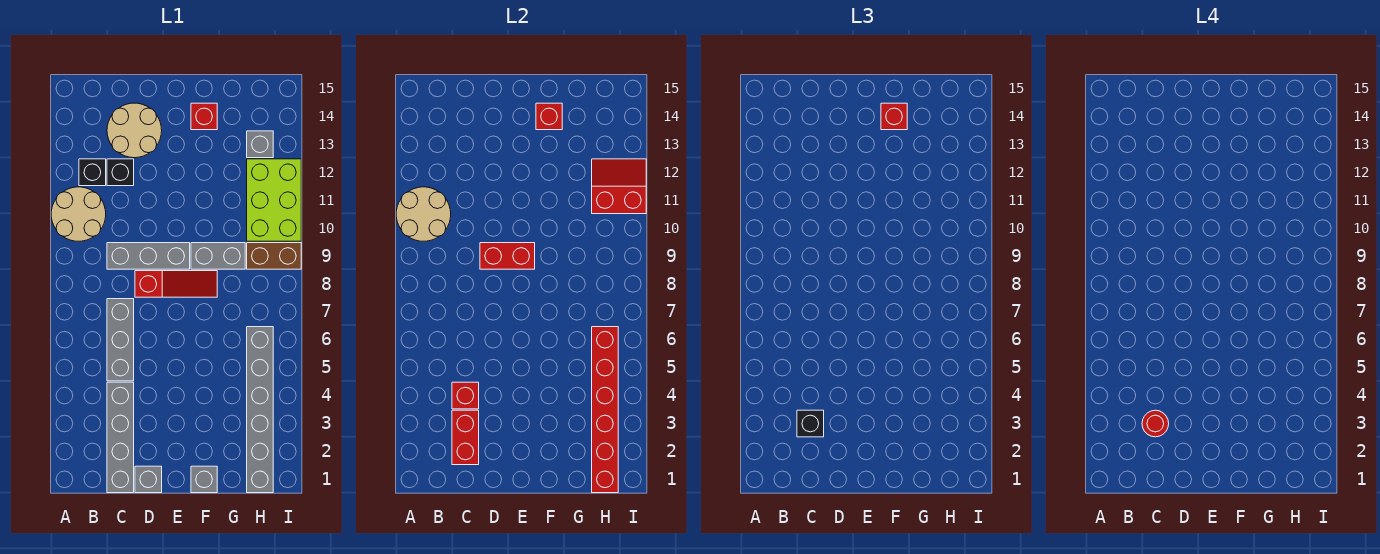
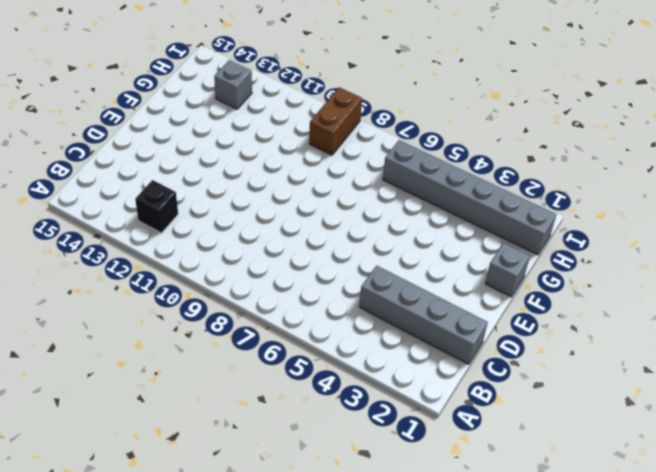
none -> tan 2x2 round brick [51,187,106,241]
none -> grey 1x3 brick [107,299,134,381]
none -> grey 1x3 brick [107,243,190,269]

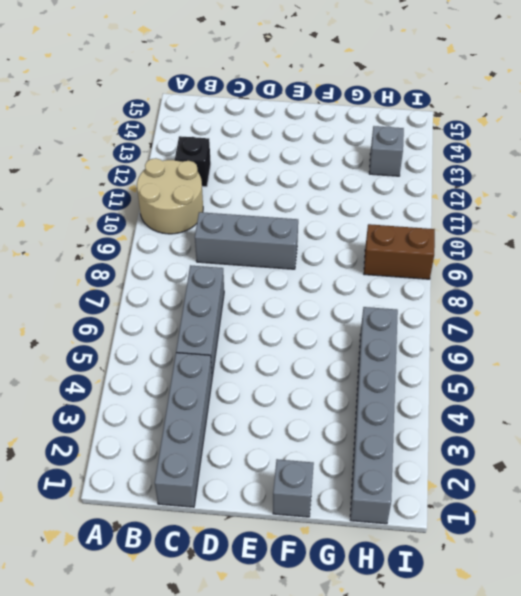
none -> black 1x1 brick [107,159,134,186]
none -> tan 2x2 round brick [107,103,162,158]
none -> grey 1x1 brick [135,466,162,493]

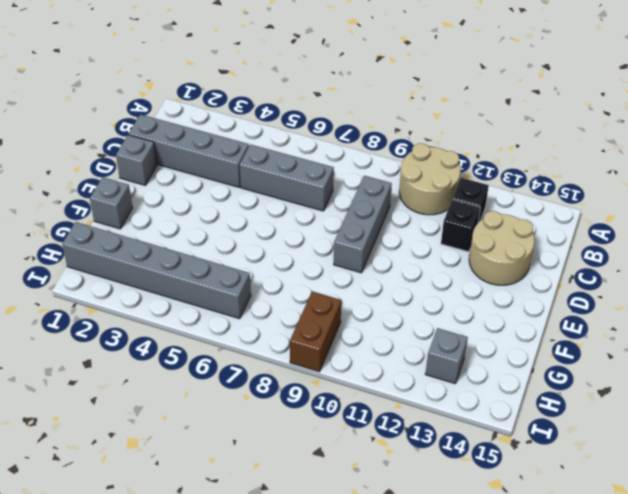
none -> red 1x3 slope [135,271,217,297]
none -> grey 1x2 brick [191,243,245,269]
none -> red 1x1 brick [191,103,217,130]

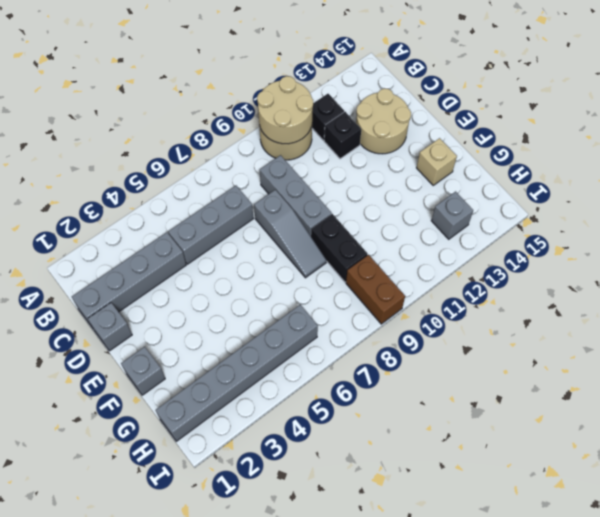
grey 1x3 slope [254,190,326,278] -> red 1x3 slope [135,271,217,297]
black 1x2 brick [311,214,368,282] -> grey 1x2 brick [191,243,245,269]
tan 1x1 brick [417,138,457,185] -> red 1x1 brick [191,103,217,130]
none -> lime 2x3 brick [247,159,301,241]
none -> red 1x2 brick [452,410,479,465]
none -> red 1x1 brick [452,382,479,409]

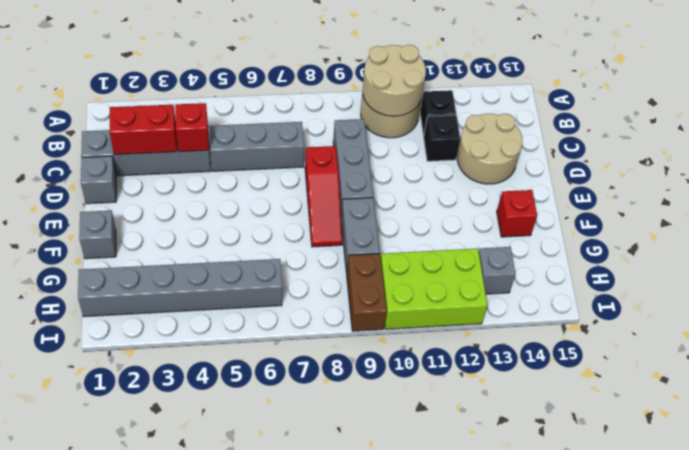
none -> red 1x2 brick [480,243,535,269]
none -> red 1x1 brick [536,103,562,130]
none -> red 1x6 brick [592,327,618,493]

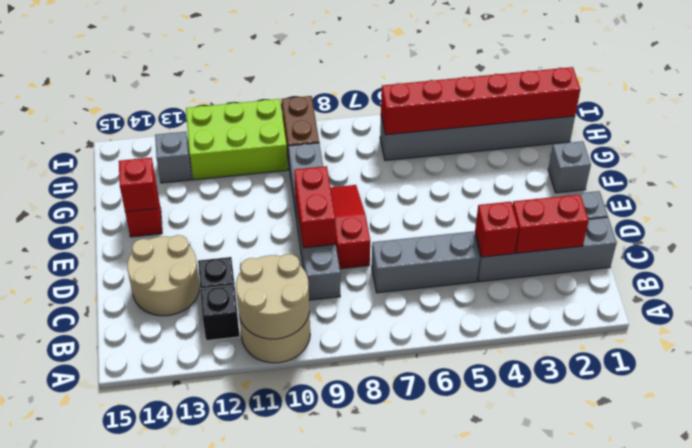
none -> red 2x2 slope [592,159,646,214]
none -> black 1x1 brick [797,410,824,437]
none -> red 1x1 brick [881,103,907,130]

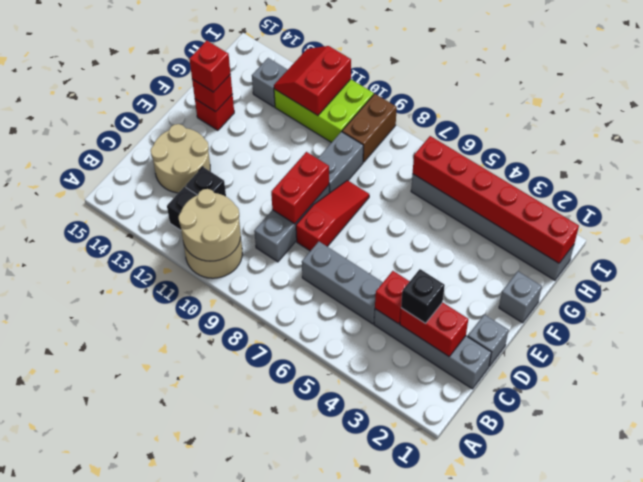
none -> red 1x1 round brick [1142,410,1169,437]

